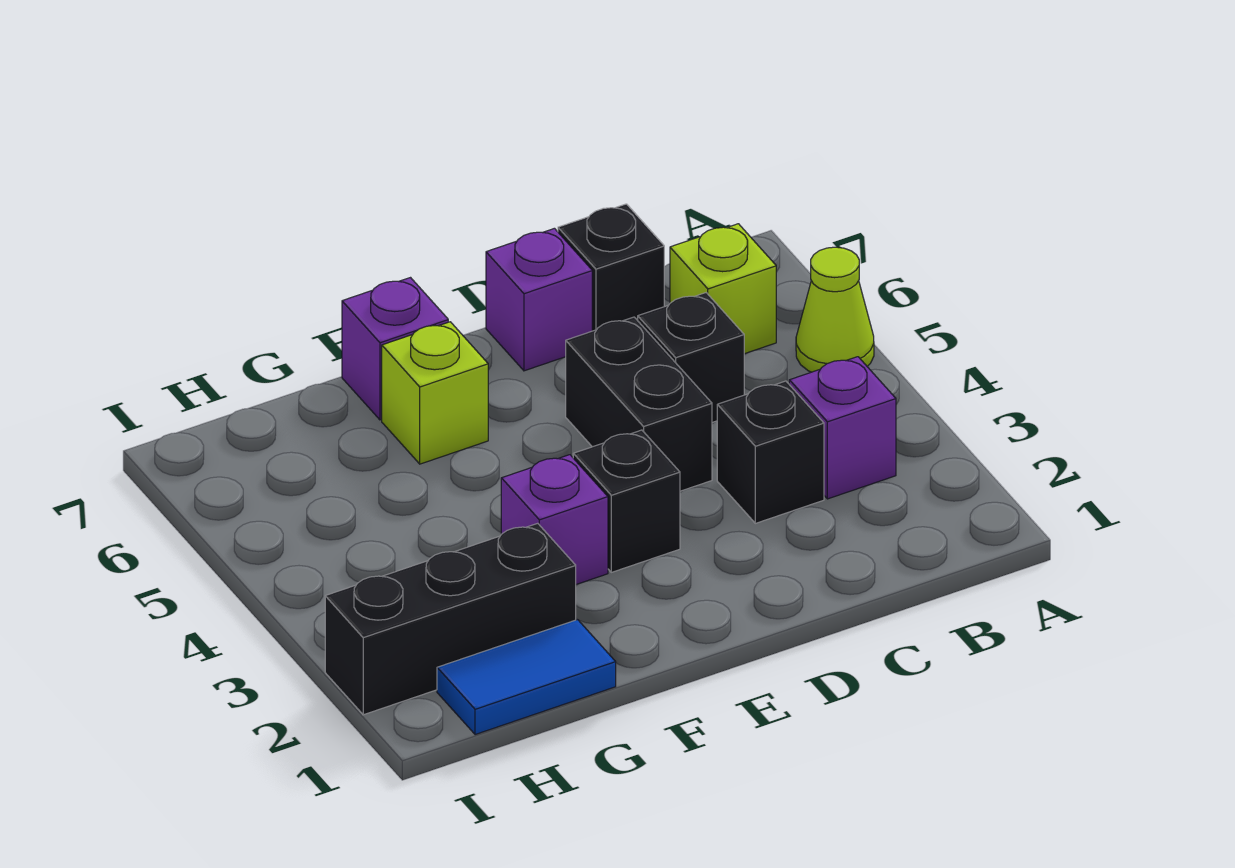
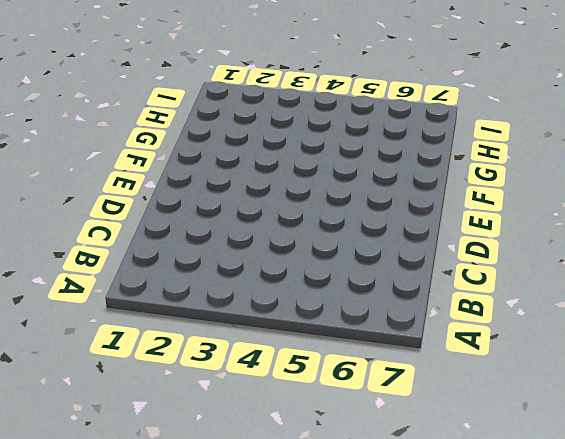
none -> lime 1x1 cone [796,247,874,372]
none -> purple 1x1 brick [789,357,896,499]
none -> lime 1x1 brick [670,224,776,354]

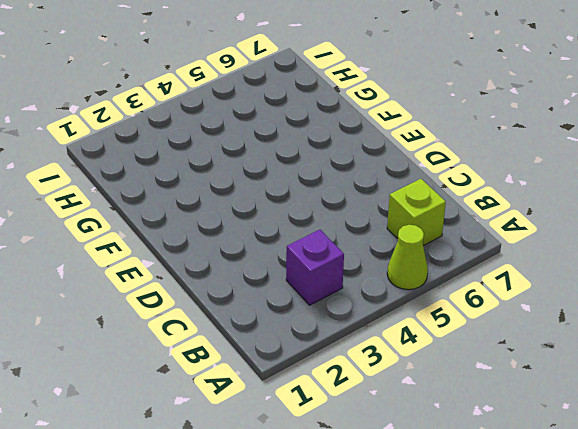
none -> black 1x1 brick [717,381,824,523]
none -> black 1x1 brick [638,293,744,422]
none -> black 1x1 brick [558,204,664,331]

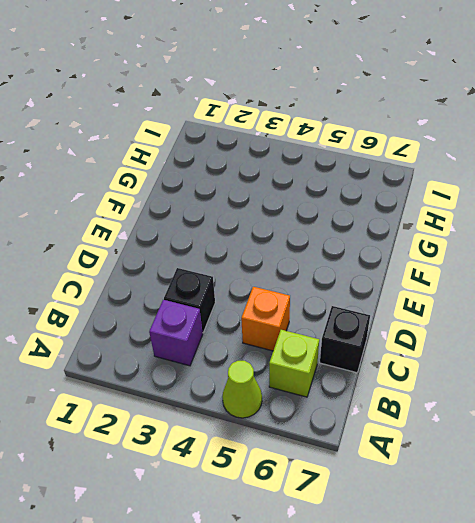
orange 1x1 brick [241,287,290,351] -> black 1x1 brick [638,293,744,422]
none -> black 1x2 brick [566,317,712,491]
none -> purple 1x1 brick [486,228,592,371]
none -> black 1x1 brick [573,430,680,572]

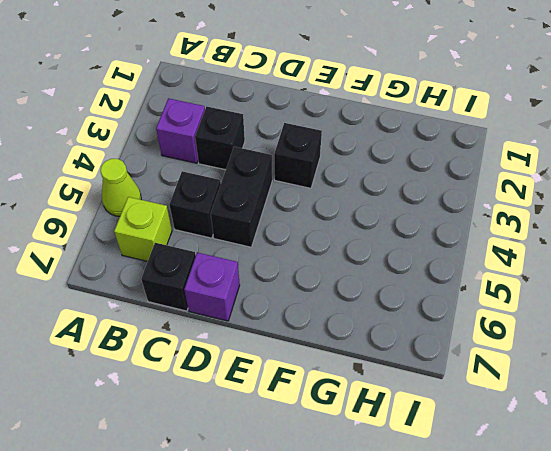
none -> purple 1x1 brick [501,455,608,584]
none -> lime 1x1 brick [382,322,488,464]
none -> purple 1x1 brick [342,278,448,420]

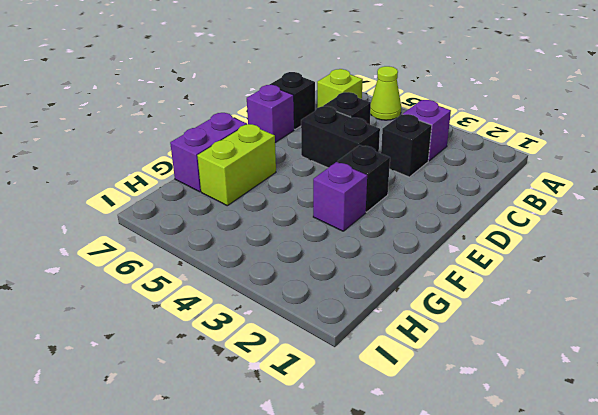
lime 1x2 brick [197,124,276,206] -> lime 1x1 brick [382,322,488,464]
purple 1x2 brick [170,113,247,192] -> purple 1x1 brick [342,278,448,420]
none -> blue 1x2 tile [437,620,616,735]
none -> black 1x3 brick [325,523,576,715]

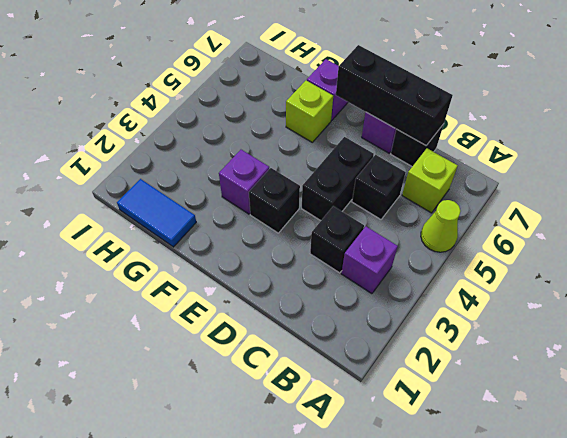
black 1x3 brick [336,45,453,145] -> black 1x3 brick moved to [325,523,576,715]

